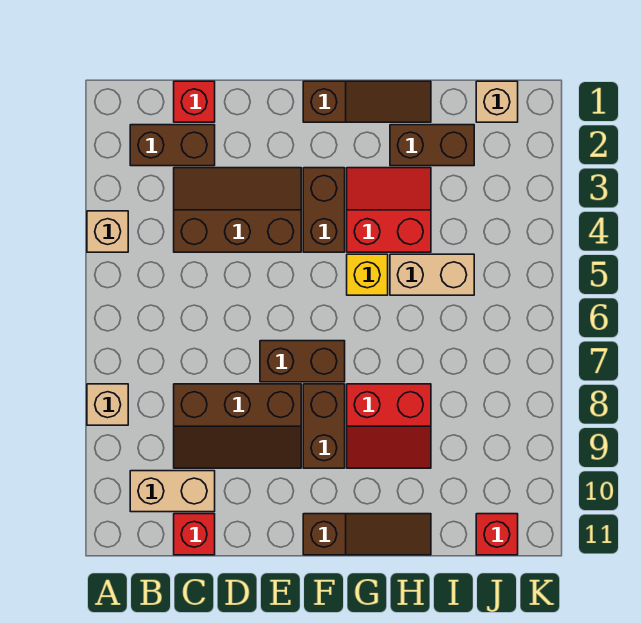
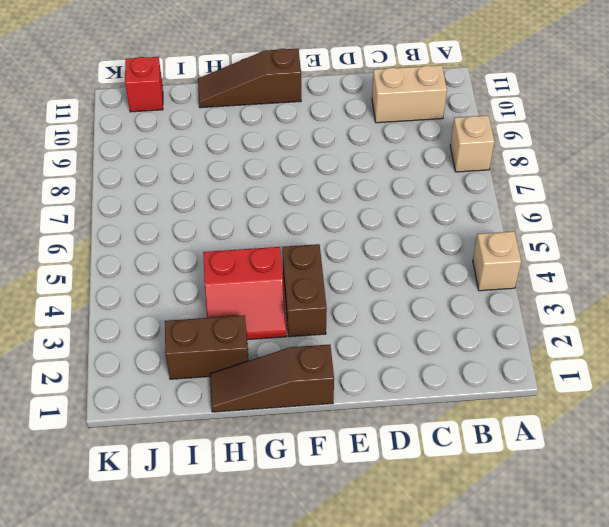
none -> brown 1x2 brick [130,125,215,166]
none -> red 1x1 brick [174,81,215,122]
none -> brown 2x3 slope [174,168,301,252]

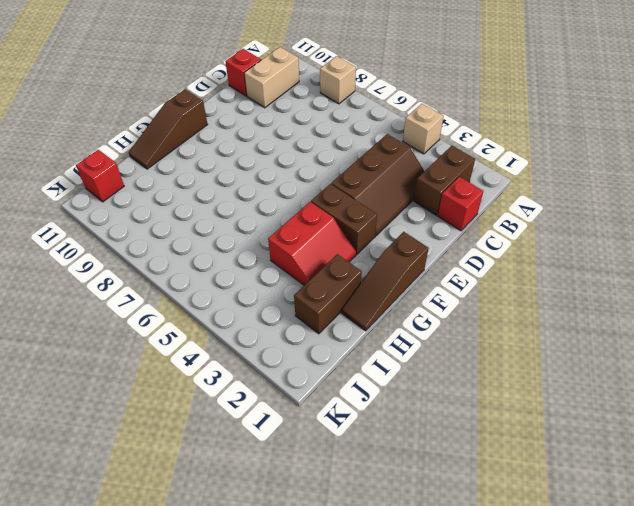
none -> brown 2x3 slope [174,384,301,468]
none -> brown 1x2 brick [260,341,345,382]
none -> brown 1x2 brick [303,384,345,468]

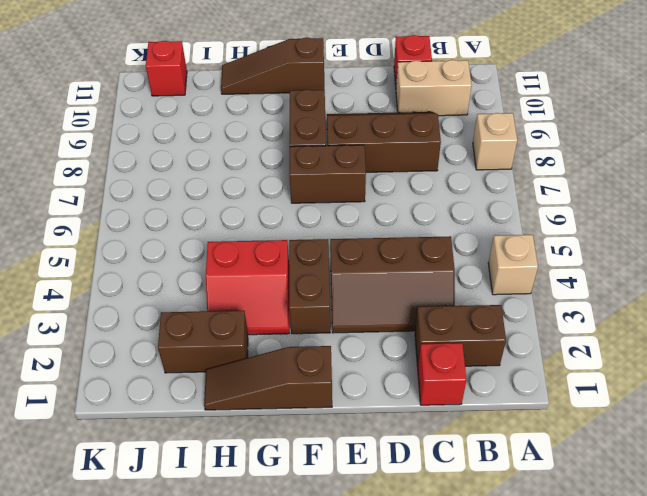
none -> yellow 1x1 brick [347,254,388,295]
none -> red 2x2 slope [347,384,431,468]
none -> tan 1x2 brick [390,254,474,295]

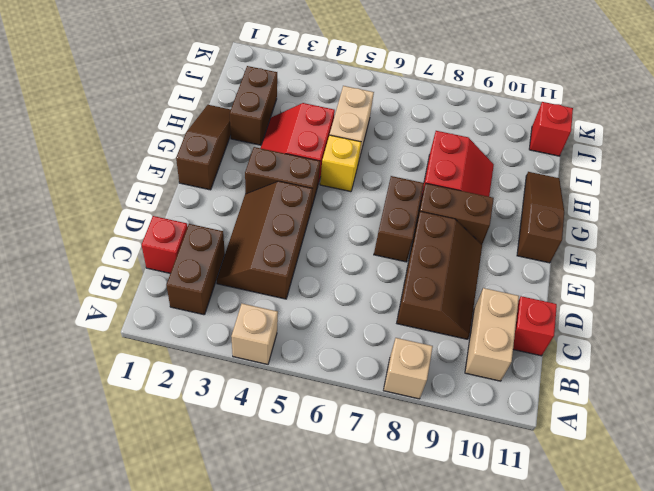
none -> tan 1x1 brick [476,81,518,122]

